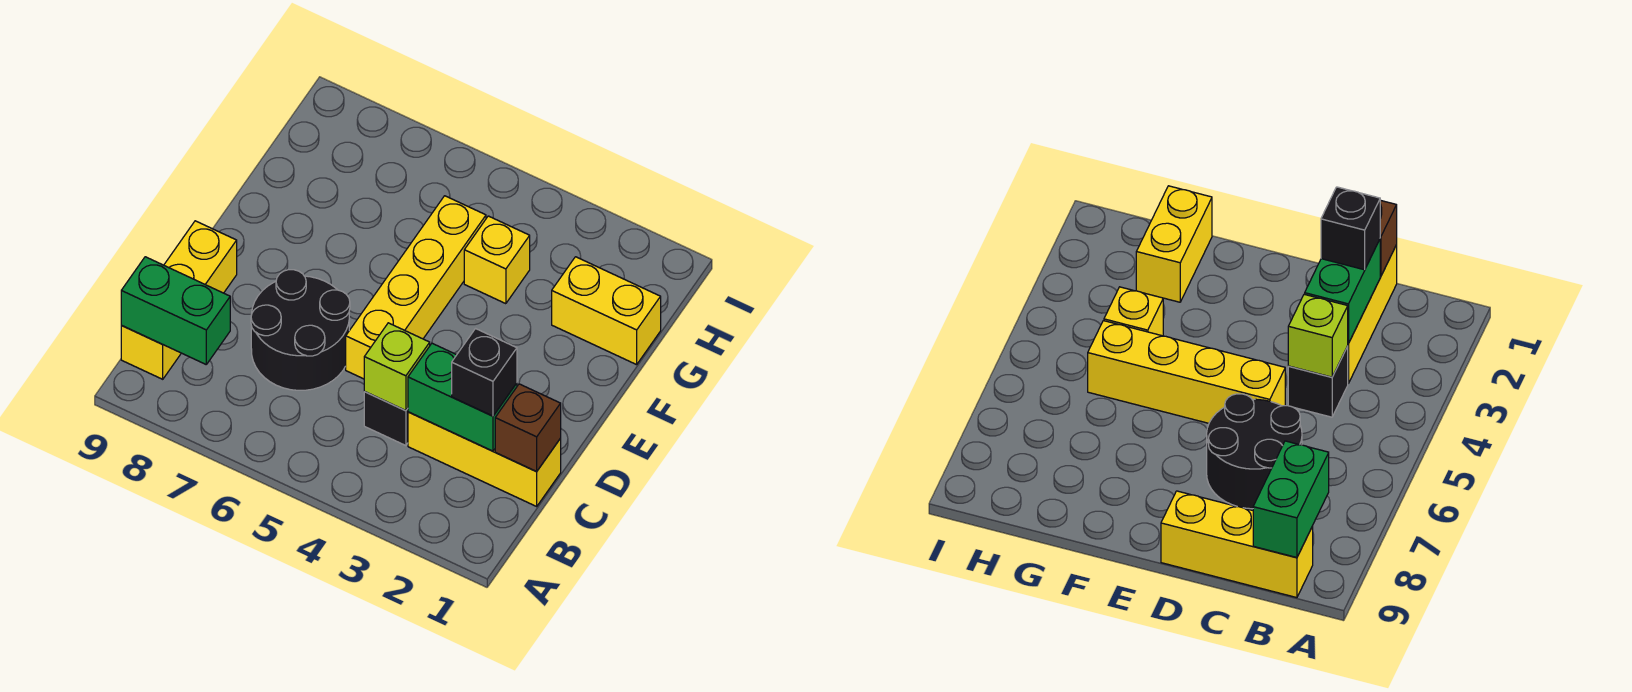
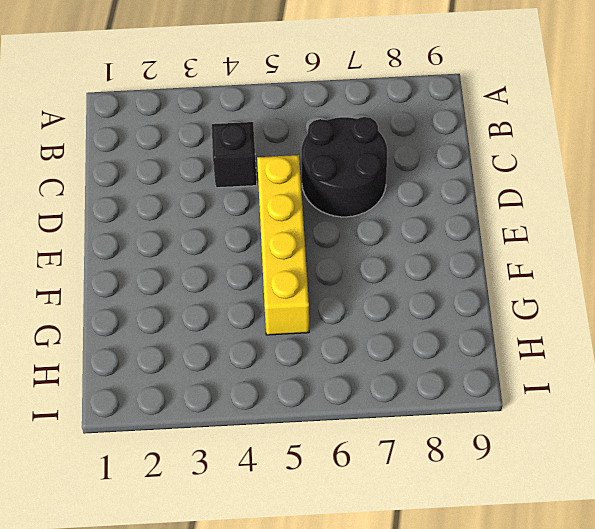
none -> yellow 1x3 brick [121,221,237,379]
none -> yellow 1x3 brick [408,412,561,506]
none -> yellow 1x2 brick [552,257,661,365]

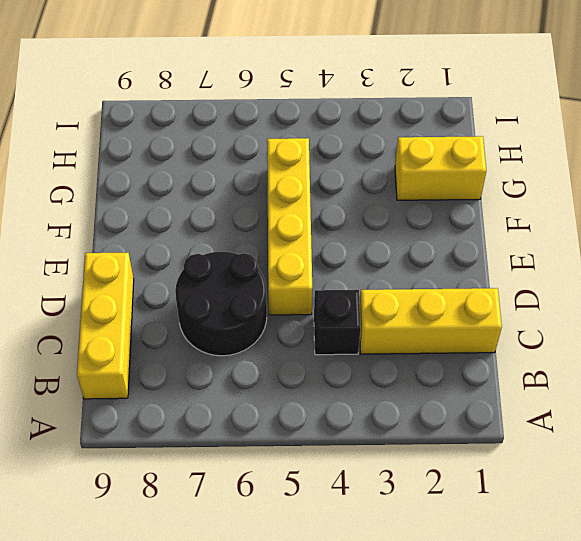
none -> yellow 1x1 brick [464,216,530,304]
none -> green 1x2 brick [121,257,230,364]
none -> brown 1x1 brick [495,384,561,472]

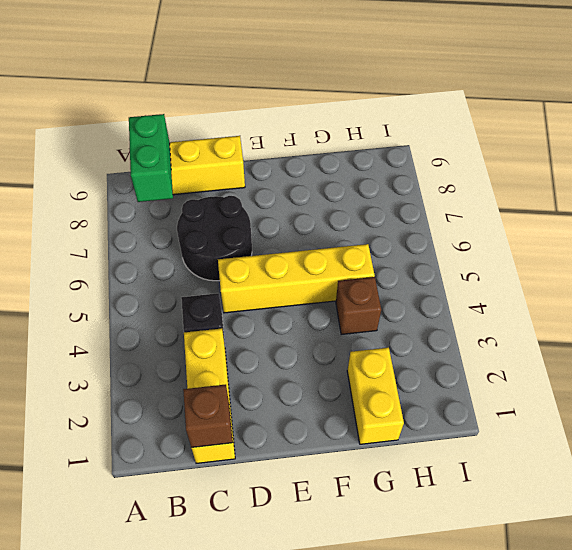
brown 1x1 brick [336,277,381,335] -> yellow 1x1 brick [464,216,530,304]
none -> green 1x2 brick [408,343,517,451]
none -> lime 1x1 brick [364,323,430,411]
none -> black 1x1 brick [452,329,517,416]

